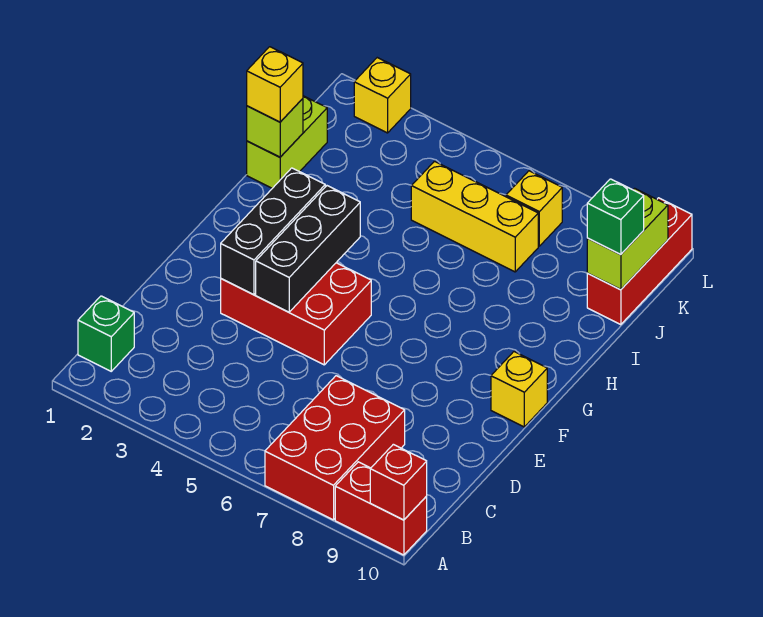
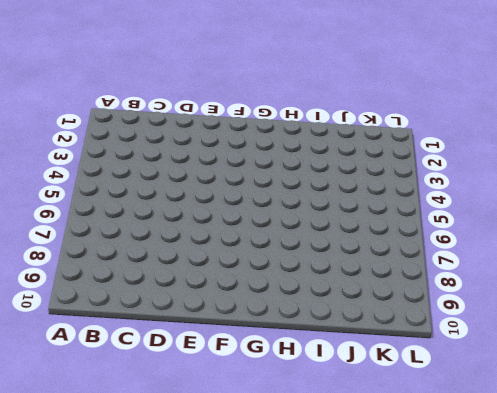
none -> red 2x3 brick [265,376,405,520]
none -> red 1x2 brick [335,462,427,555]
none -> green 1x1 brick [78,296,134,371]

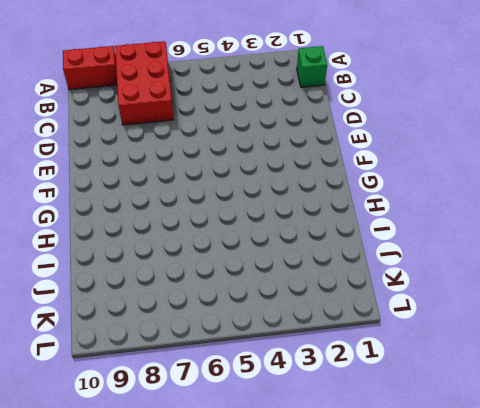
none -> red 2x3 brick [221,263,371,365]
none -> yellow 1x1 brick [491,352,547,427]
none -> lime 1x2 brick [247,96,327,188]

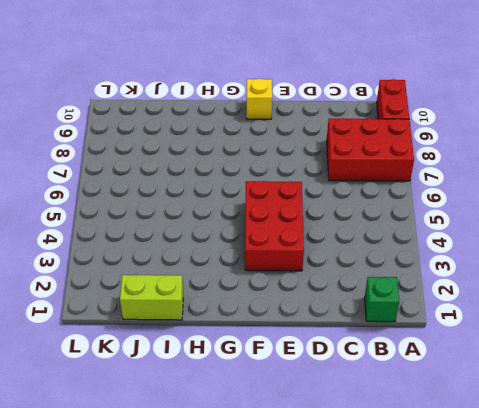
none -> yellow 1x3 brick [411,161,538,272]
none -> red 1x3 brick [587,198,692,325]
none -> yellow 1x1 brick [506,171,562,246]

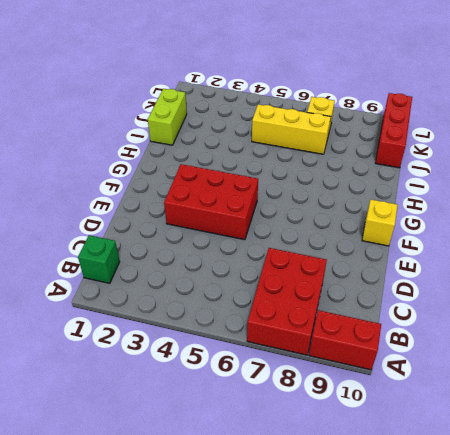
none -> yellow 1x1 brick [354,58,411,133]
none -> red 1x1 brick [370,444,427,520]
none -> black 1x3 brick [221,168,325,295]

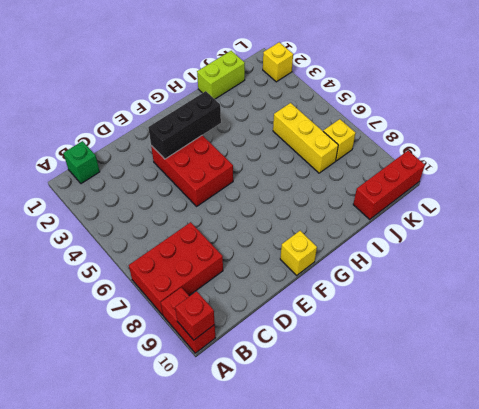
none -> black 1x3 brick [256,186,360,312]
none -> lime 1x1 brick [247,99,303,157]
none -> lime 1x2 brick [587,188,668,289]

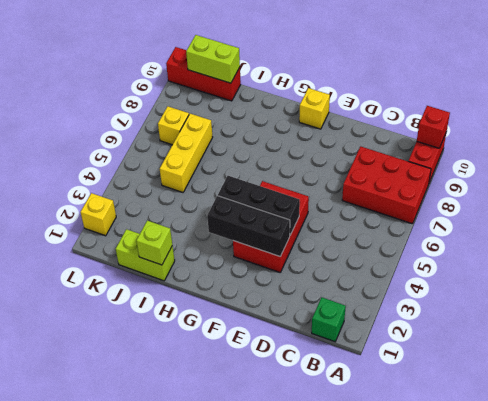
none -> yellow 1x1 brick [247,47,303,122]
none -> green 1x1 brick [587,179,644,255]

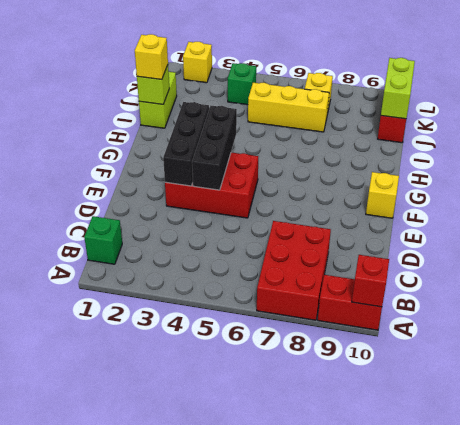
green 1x1 brick [228,63,256,105] -> green 1x1 brick moved to [587,179,644,255]

